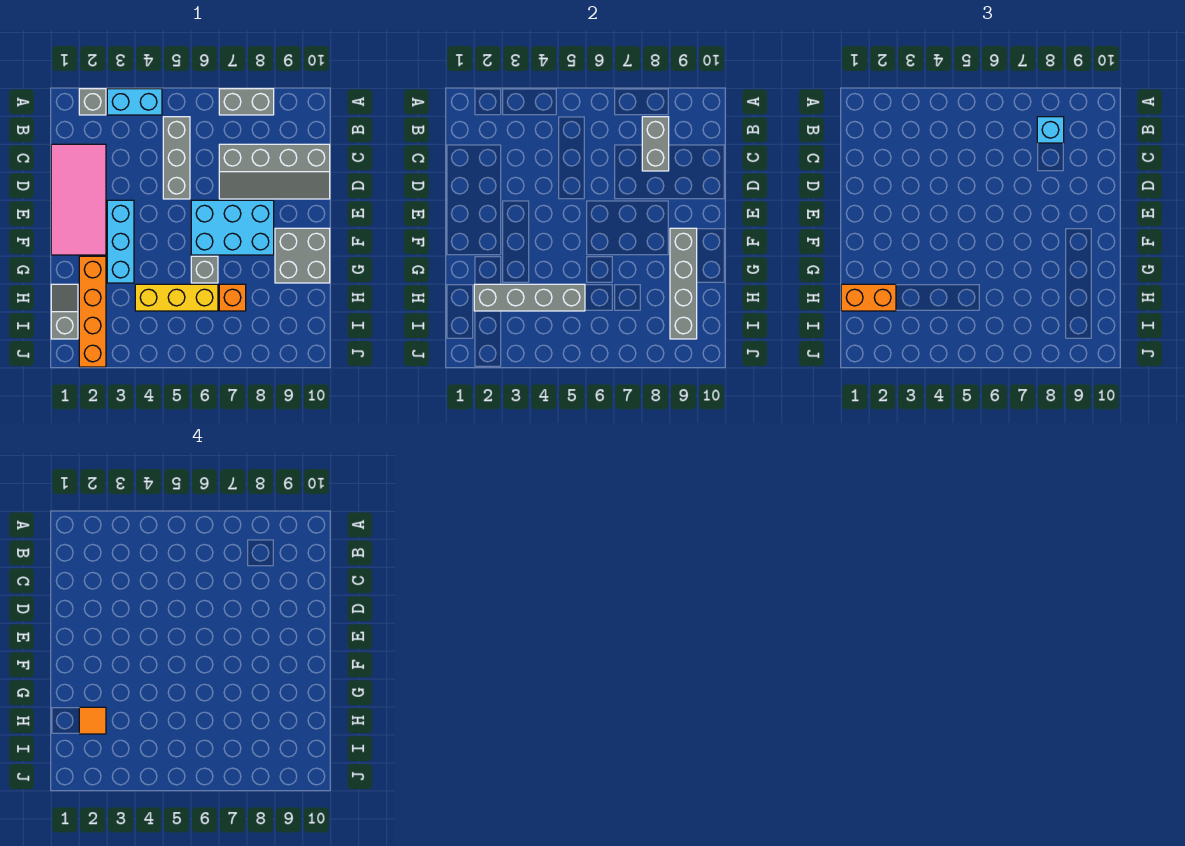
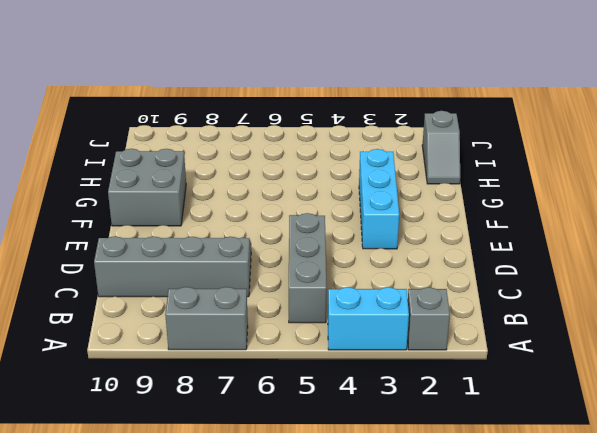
none -> pink 2x4 tile [51,144,106,255]
none -> cyan 2x3 brick [191,200,274,255]
none -> orange 1x4 brick [79,256,106,367]

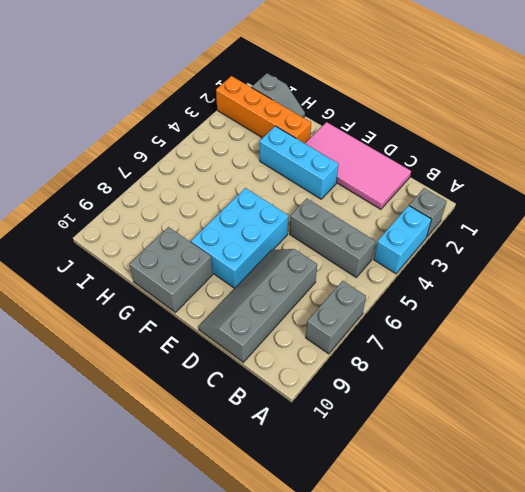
none -> grey 1x1 brick [191,256,218,283]
none -> yellow 1x3 brick [135,284,218,311]
none -> orange 1x1 brick [219,284,246,311]

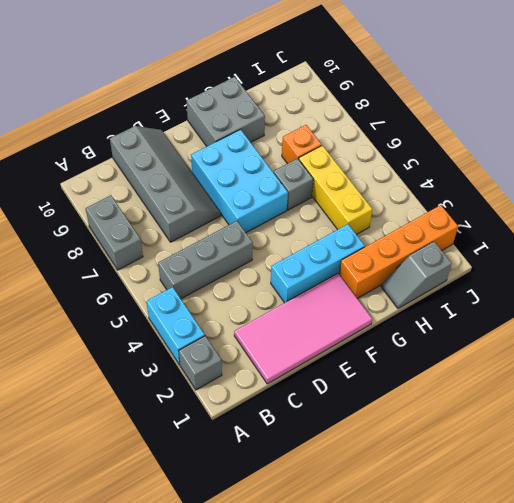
none -> grey 1x2 brick [642,117,669,171]
none -> grey 1x4 brick [670,228,697,339]
none -> grey 1x4 brick [474,284,585,311]

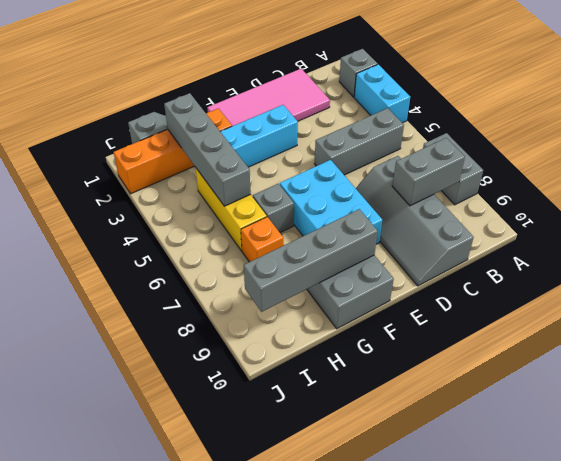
none -> cyan 1x1 brick [1037,117,1064,143]
none -> orange 1x2 brick [841,284,896,311]
none -> orange 1x1 tile [79,707,106,734]

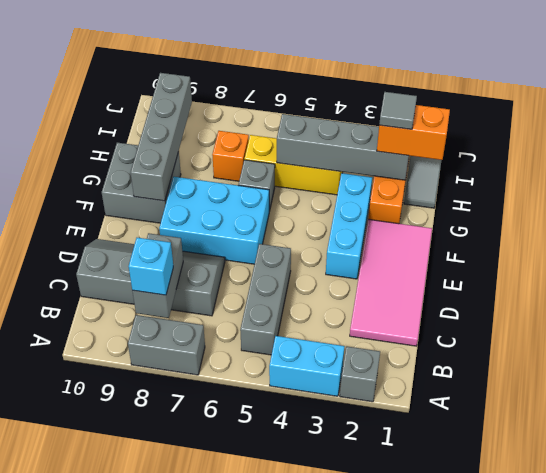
grey 1x1 tile [379,92,417,129] -> orange 1x1 tile [79,707,106,734]

